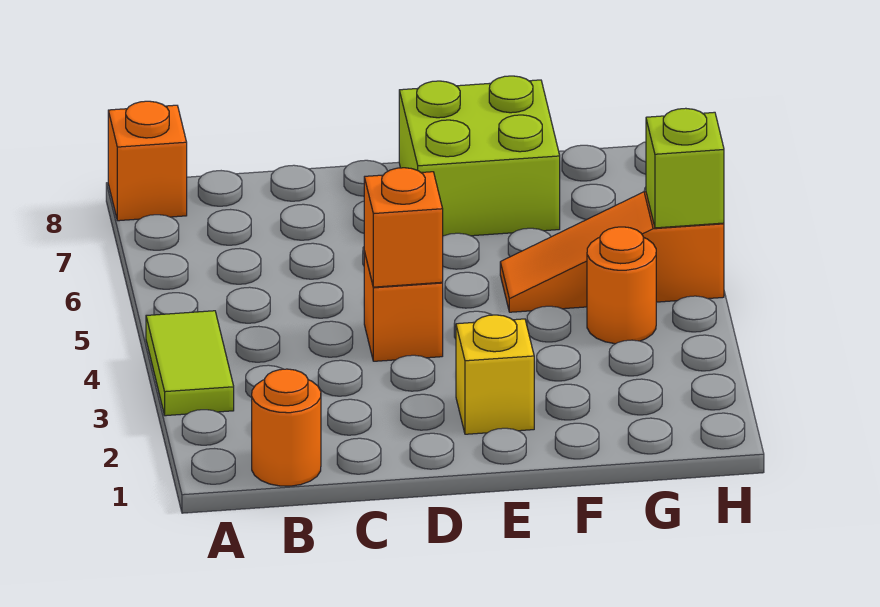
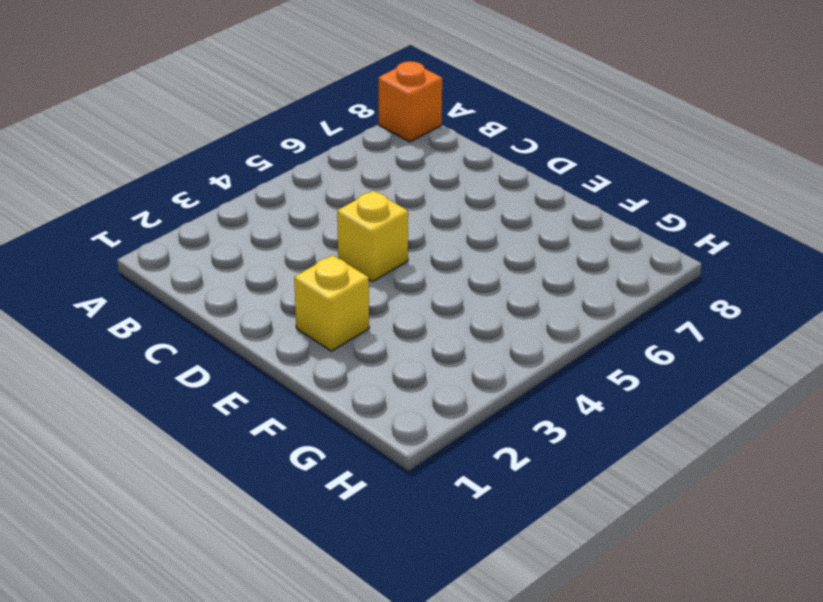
yellow 1x1 brick [337,191,408,282] -> orange 1x1 brick [364,252,443,361]
none -> lime 1x2 tile [146,311,234,416]
none -> orange 1x1 round brick [252,369,321,486]

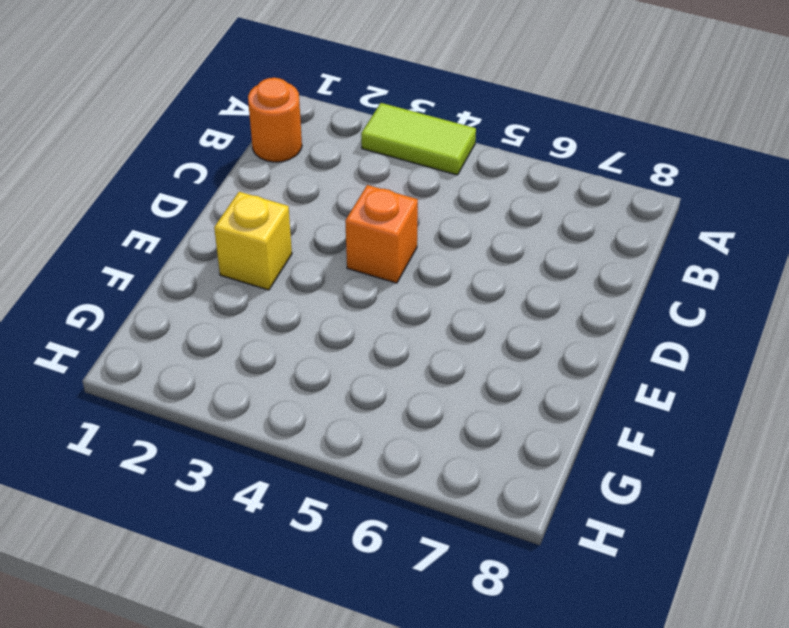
none -> orange 1x1 brick [108,101,187,221]
none -> lime 2x2 brick [399,76,560,236]

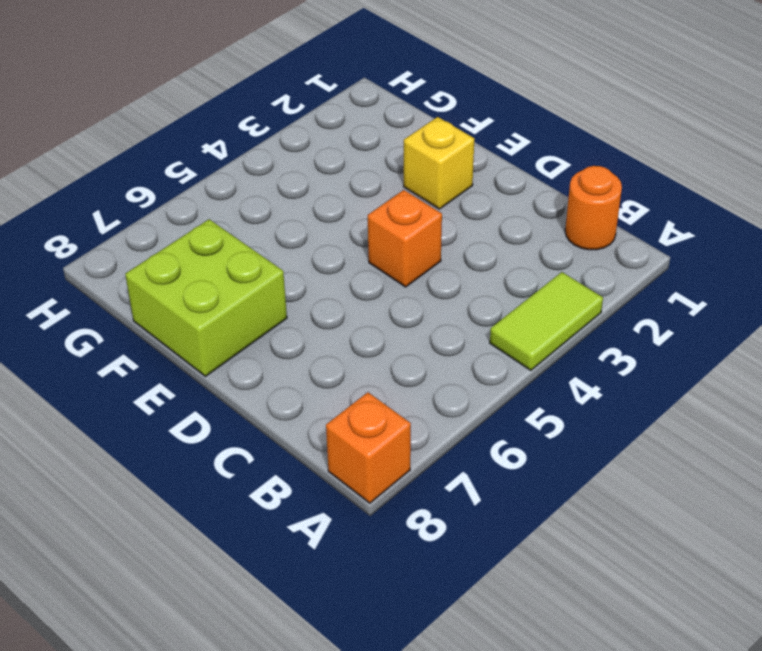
none -> orange 1x3 slope [500,192,724,312]
none -> orange 1x1 round brick [587,227,656,344]

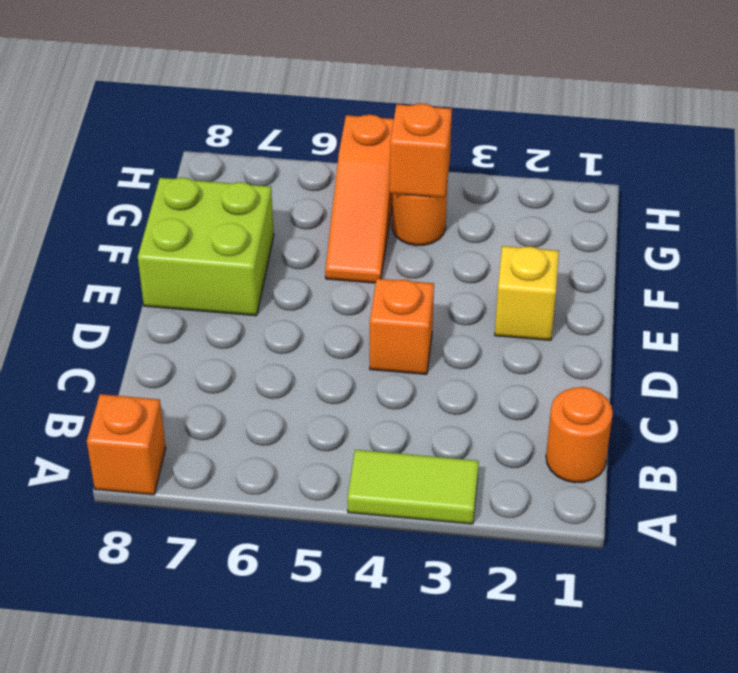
orange 1x1 brick [390,104,452,198] -> orange 1x1 brick moved to [364,168,443,287]
none -> lime 1x1 brick [646,108,724,228]

